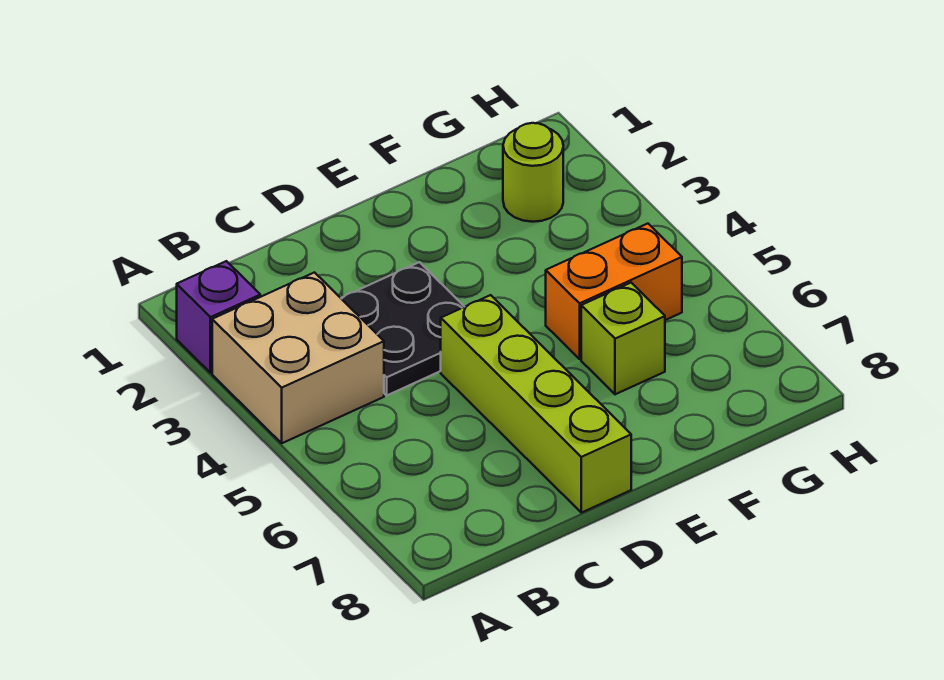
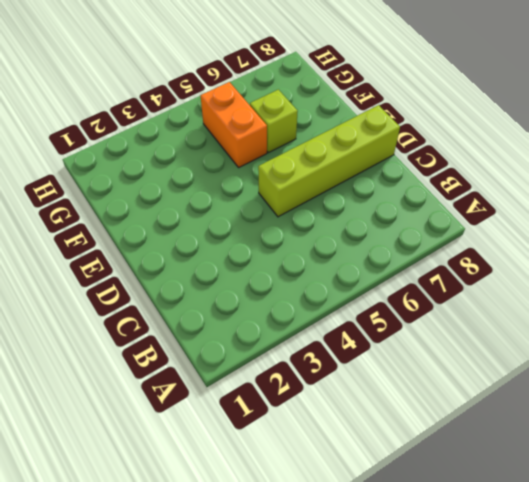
none -> purple 1x1 brick [177,261,260,373]
none -> tan 2x2 brick [212,273,384,443]

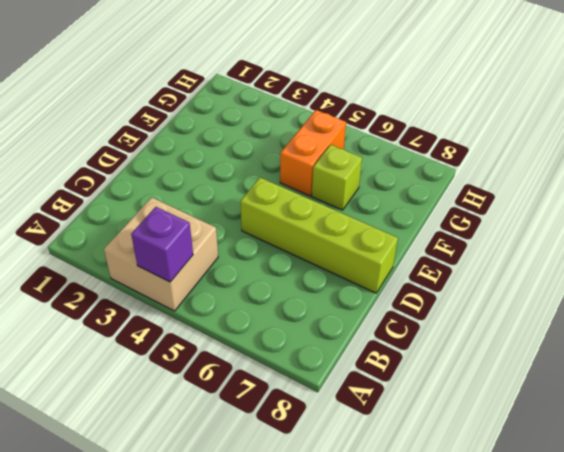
purple 1x1 brick [131,207,193,282] -> purple 1x1 brick moved to [177,261,260,373]
none -> black 2x2 plate [341,262,464,395]
none -> lime 1x1 round brick [503,123,563,222]

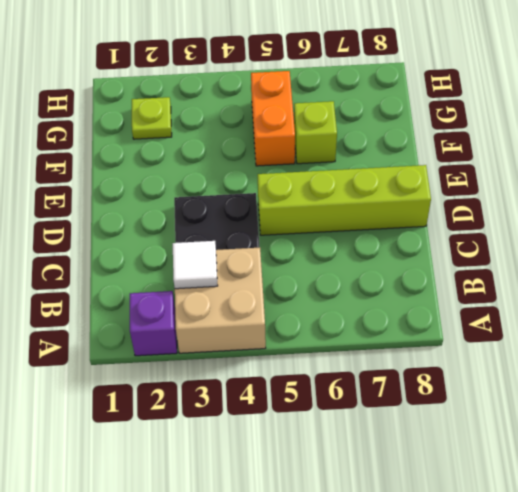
white 1x1 tile [173,241,218,289] -> none
lime 1x1 plate [132,97,172,139] -> lime 1x1 round brick [503,123,563,222]

